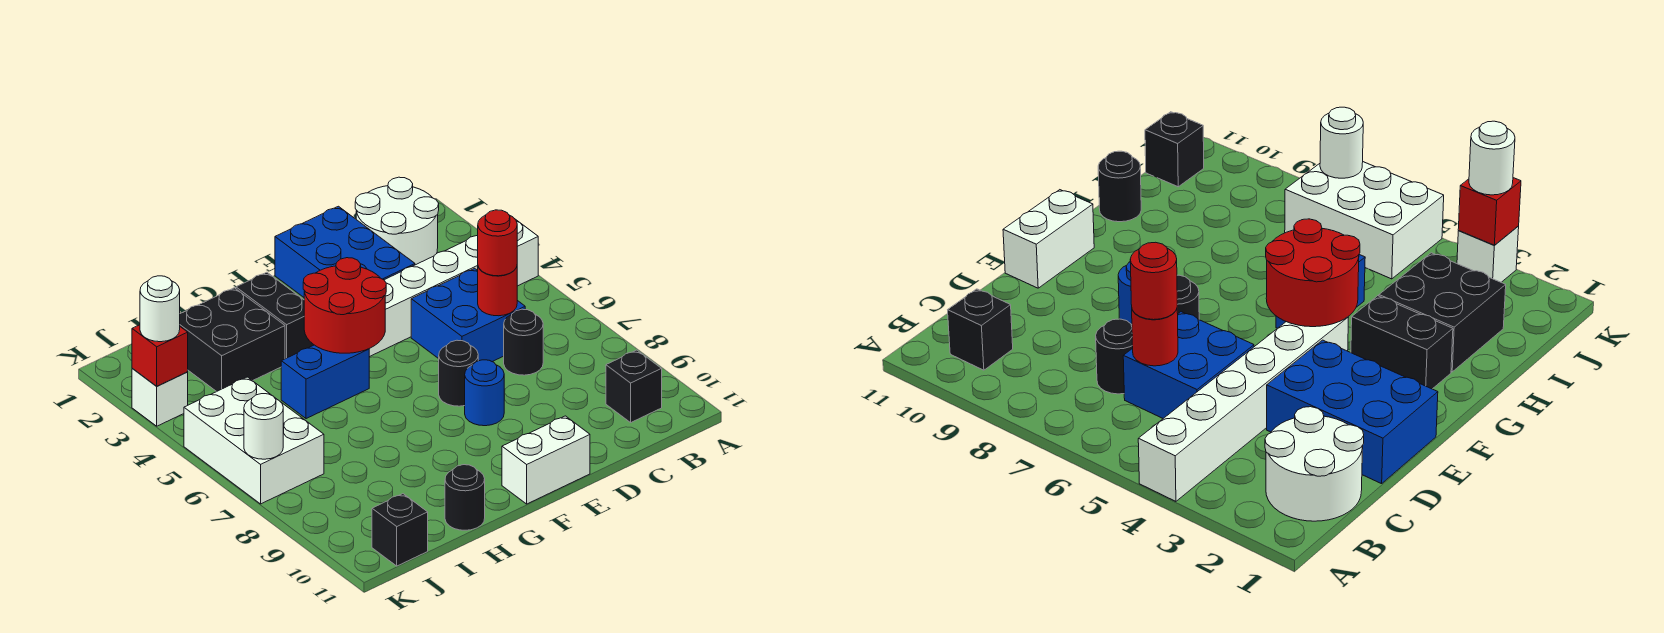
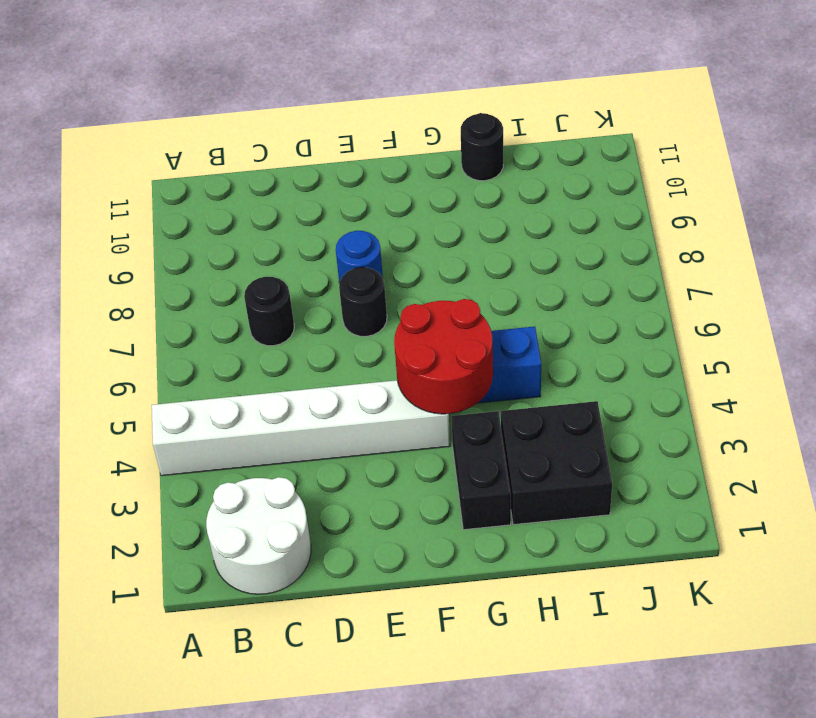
none -> black 1x1 brick [606,350,662,422]
none -> blue 2x2 brick [411,268,525,362]
none -> blue 2x3 brick [275,206,415,297]

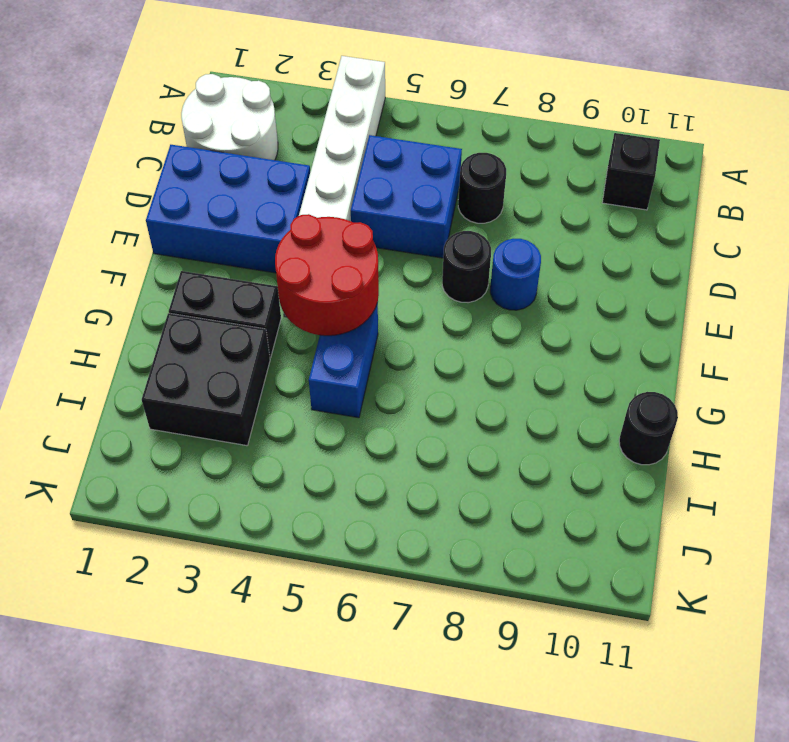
none -> white 1x2 brick [502,416,590,504]
none -> white 2x3 brick [184,377,324,504]
none -> black 1x1 brick [372,494,428,566]

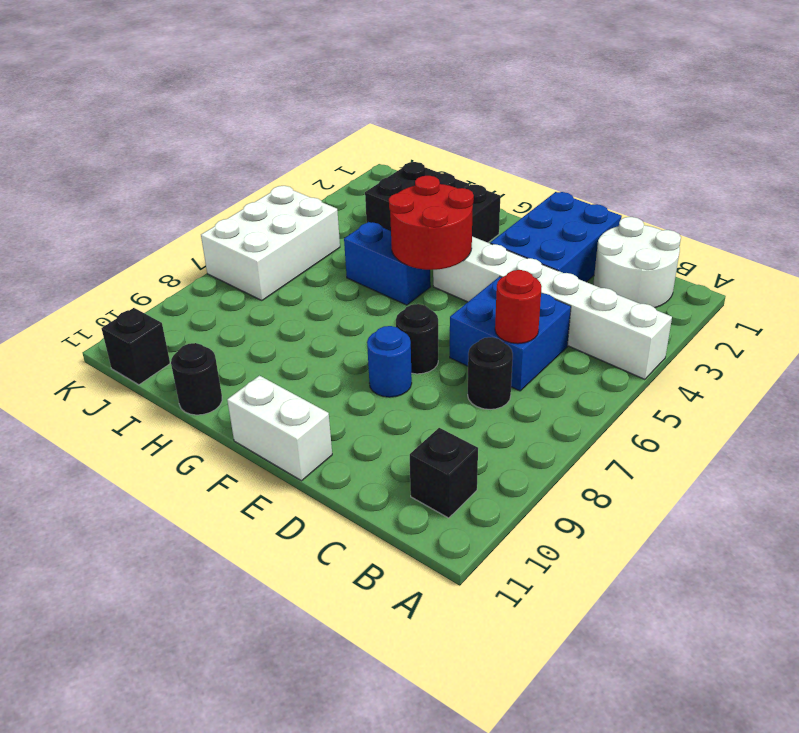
none -> white 1x1 brick [132,369,188,426]
none -> red 1x1 brick [132,325,188,386]
none -> white 1x1 round brick [244,394,283,459]

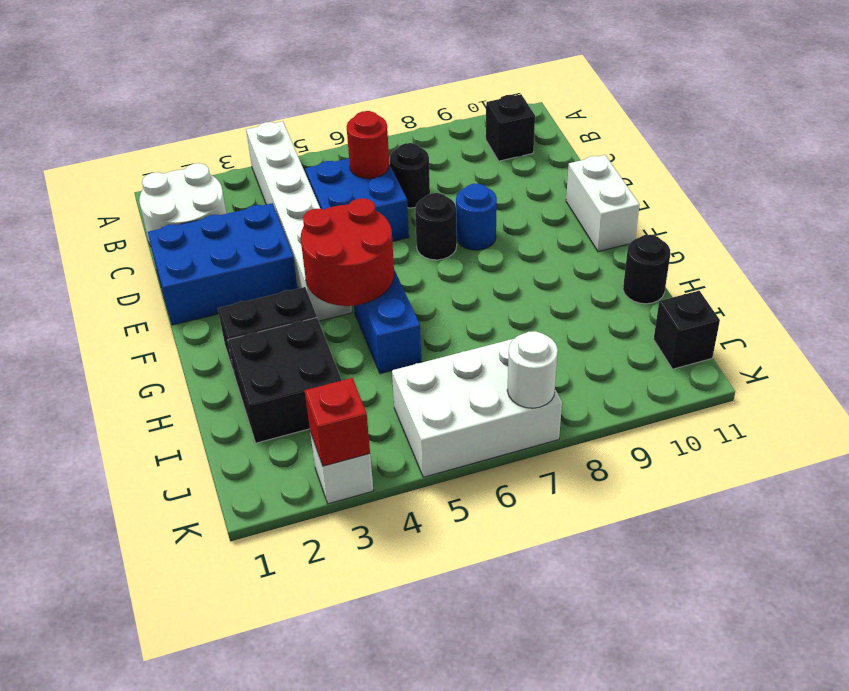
none -> red 1x1 round brick [477,210,517,276]
none -> white 1x1 round brick [140,276,180,342]

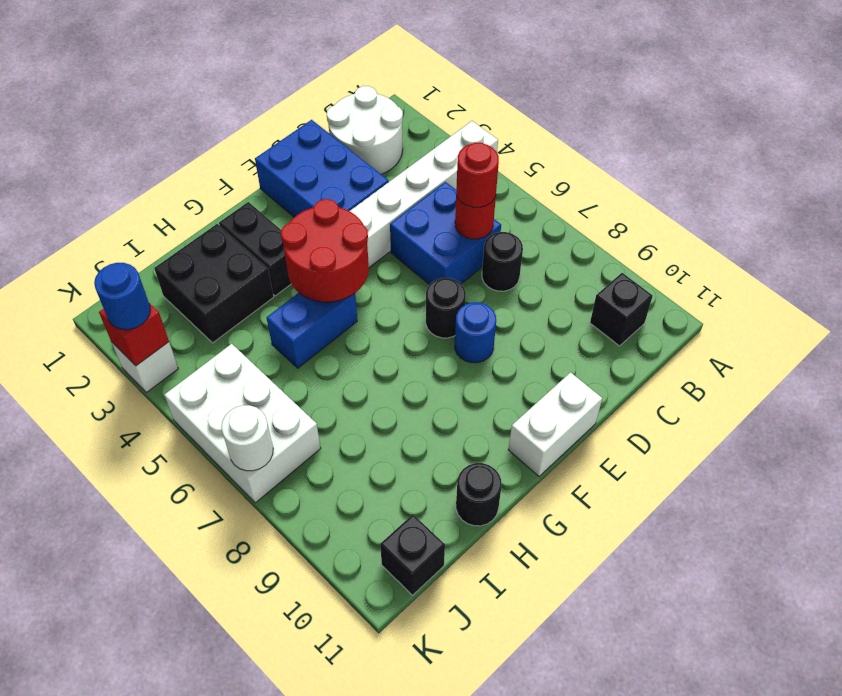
blue 1x1 round brick [94,263,150,330] -> white 1x1 round brick [140,276,180,342]

